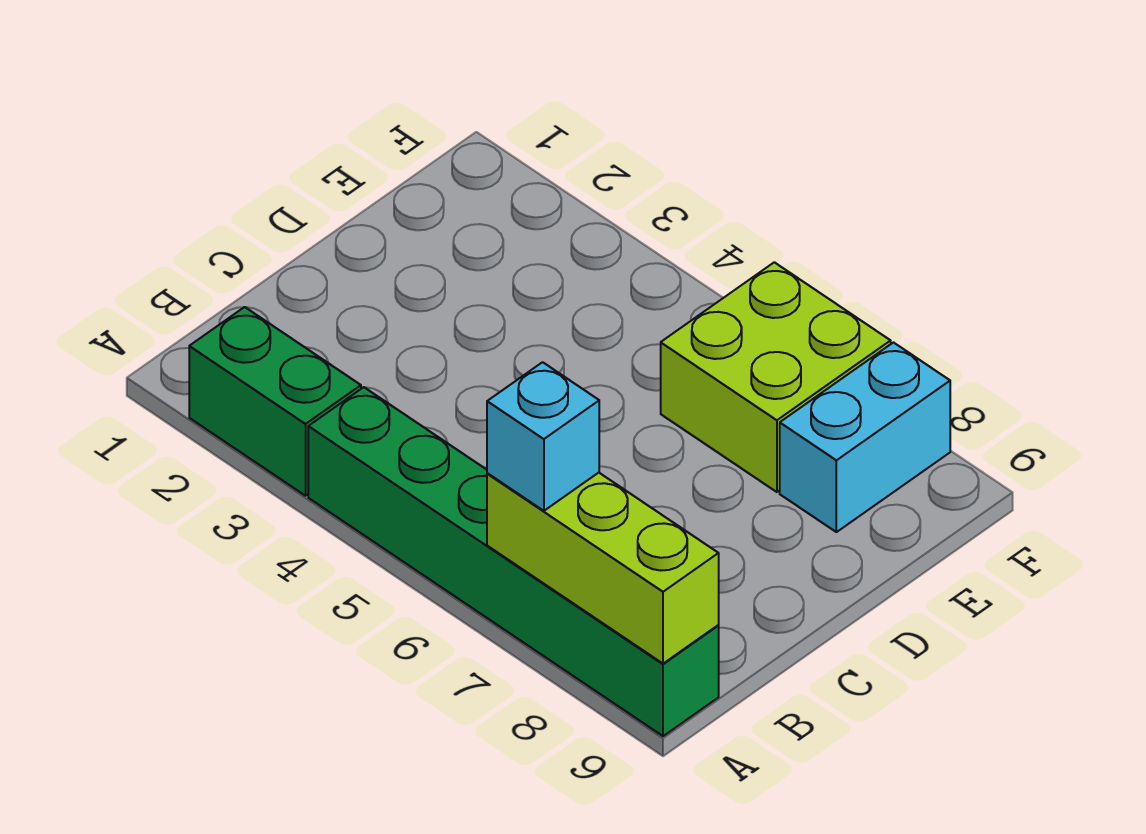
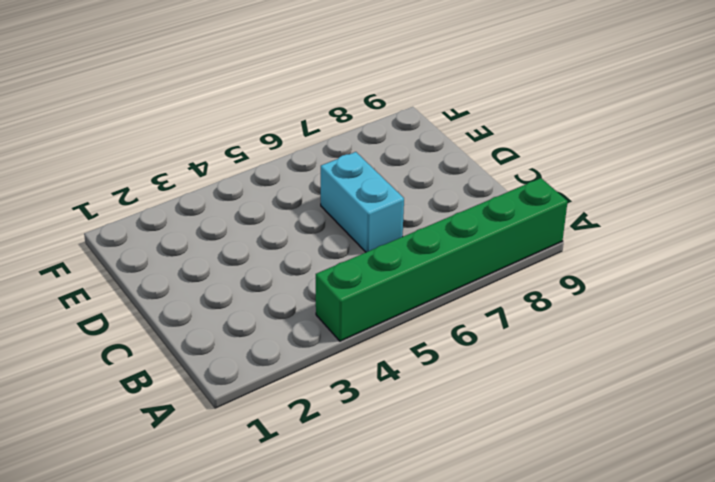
cyan 1x2 brick [321,152,404,252] -> cyan 1x2 brick moved to [780,343,950,532]
none -> green 1x2 brick [189,307,361,496]
none -> lime 2x2 brick [661,262,891,492]

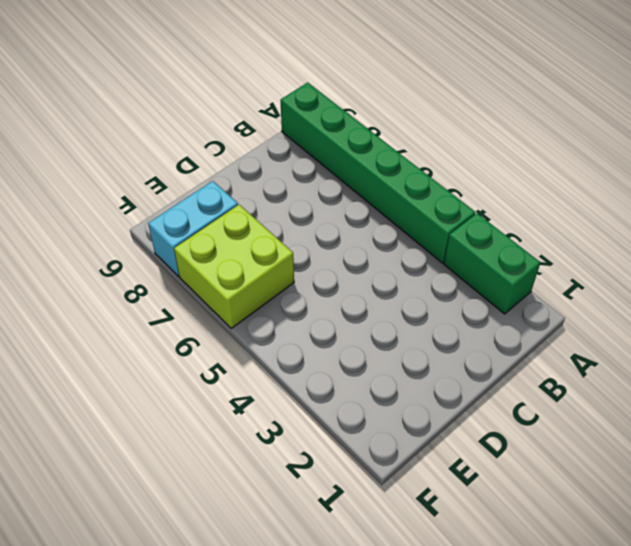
none -> lime 1x3 brick [487,473,719,664]
none -> cyan 1x1 brick [487,362,599,511]

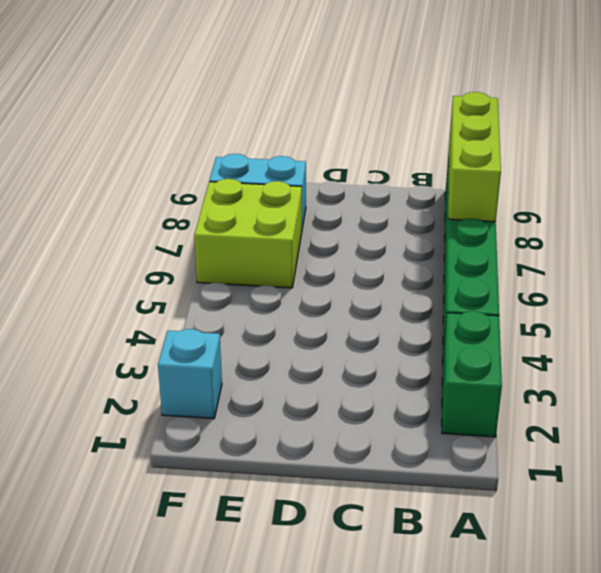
cyan 1x1 brick [158,329,222,419] -> cyan 1x1 brick moved to [487,362,599,511]

